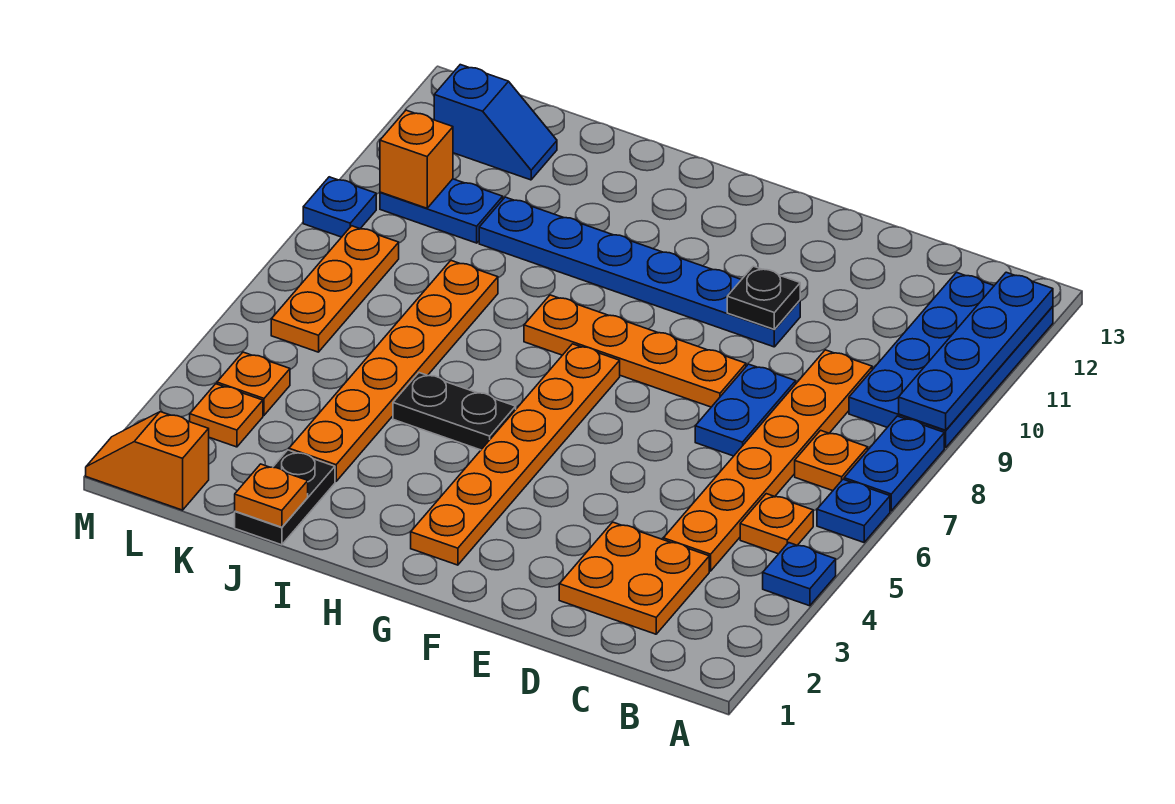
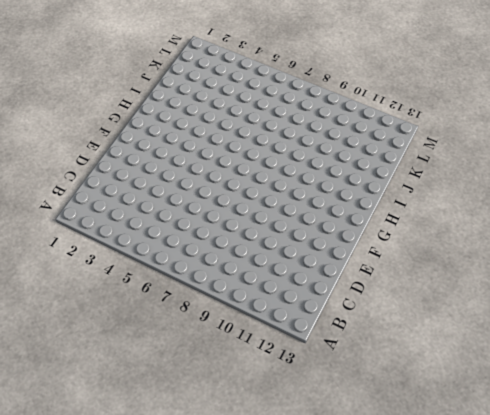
none -> blue 1x1 plate [763,543,836,606]
none -> blue 1x1 plate [817,479,890,542]
none -> blue 1x2 plate [844,416,944,511]

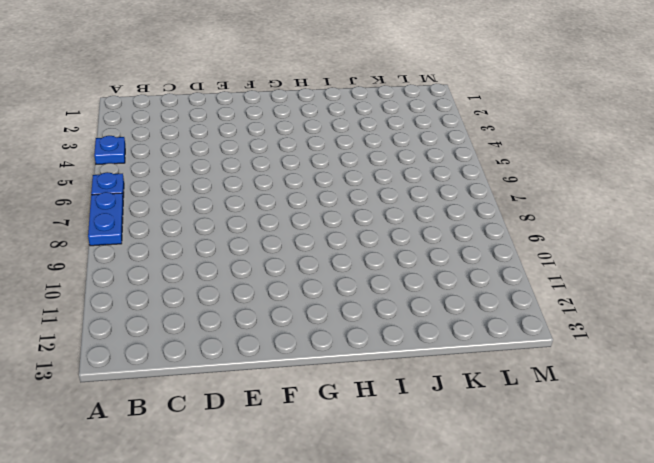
none -> blue 2x4 plate [849,273,1053,448]
none -> orange 1x1 plate [740,494,813,554]
none -> orange 1x1 plate [795,430,868,491]

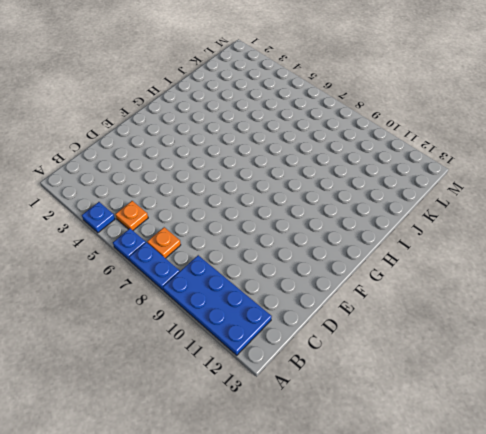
none -> orange 2x2 plate [559,522,709,634]
none -> orange 1x6 plate [663,350,872,571]
none -> blue 1x2 plate [695,364,796,456]

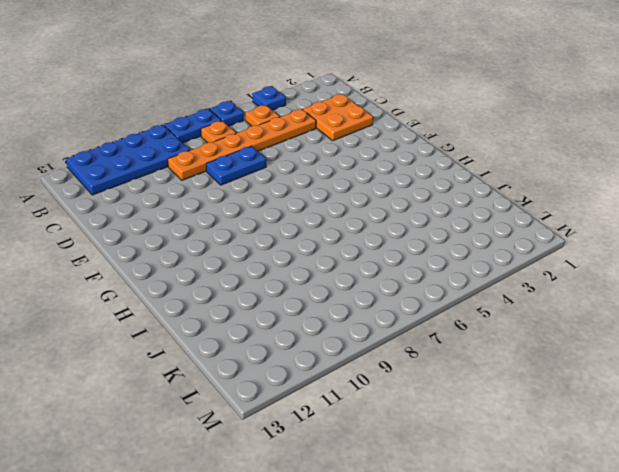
none -> orange 1x4 plate [524,295,746,407]
none -> blue 1x6 plate [479,197,800,347]
none -> orange 1x6 plate [411,344,620,565]

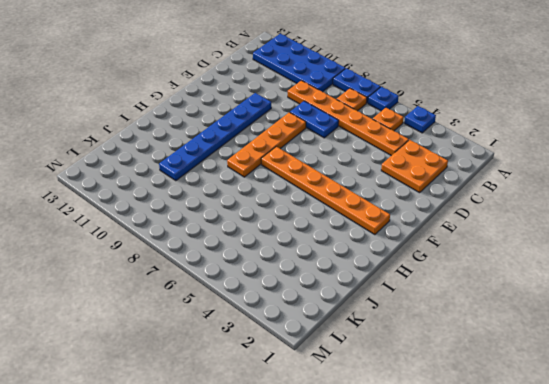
none -> black 1x2 plate [393,373,516,450]
none -> black 1x2 plate [235,450,335,545]
none -> orange 1x6 plate [289,261,498,481]

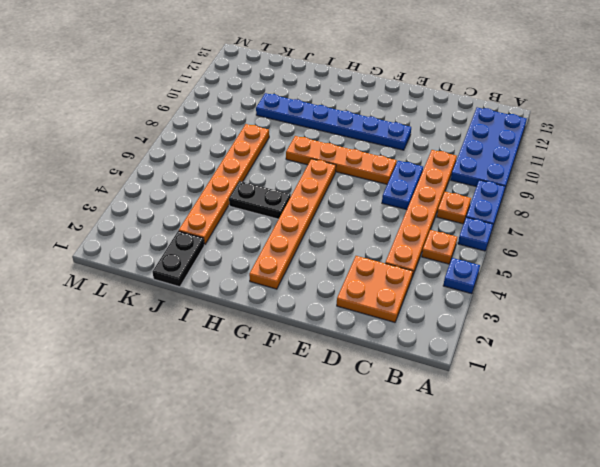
none -> blue 1x2 plate [380,179,503,243]
none -> blue 1x2 slope [434,65,557,180]
none -> orange 1x2 slope [86,412,209,510]

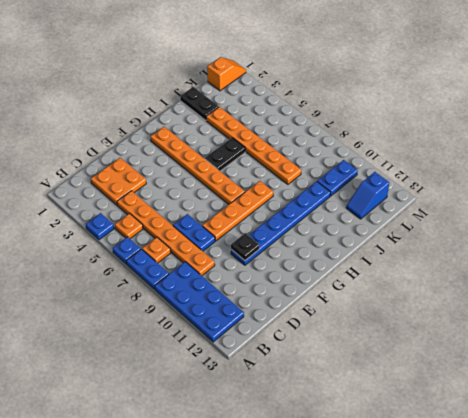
none -> orange 1x1 plate [190,384,263,447]
none -> orange 1x1 plate [217,352,290,415]
none -> orange 1x3 plate [271,226,399,352]

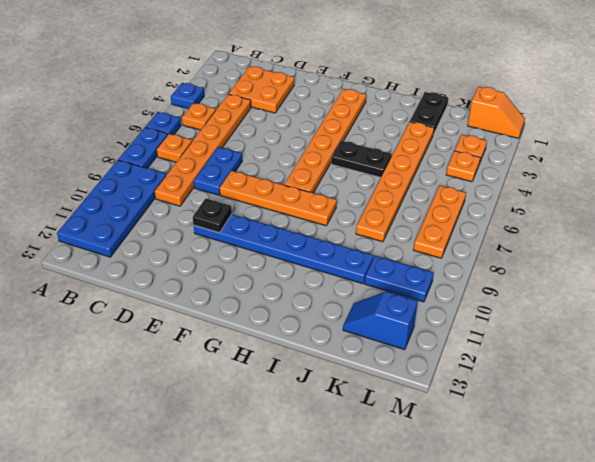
none -> blue 1x1 plate [303,177,376,237]
none -> blue 1x4 plate [899,272,1053,430]
none -> orange 1x1 plate [235,464,308,527]

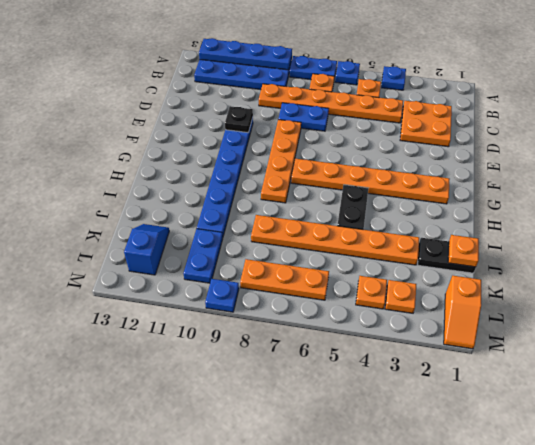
none -> orange 1x1 brick [380,110,453,208]

